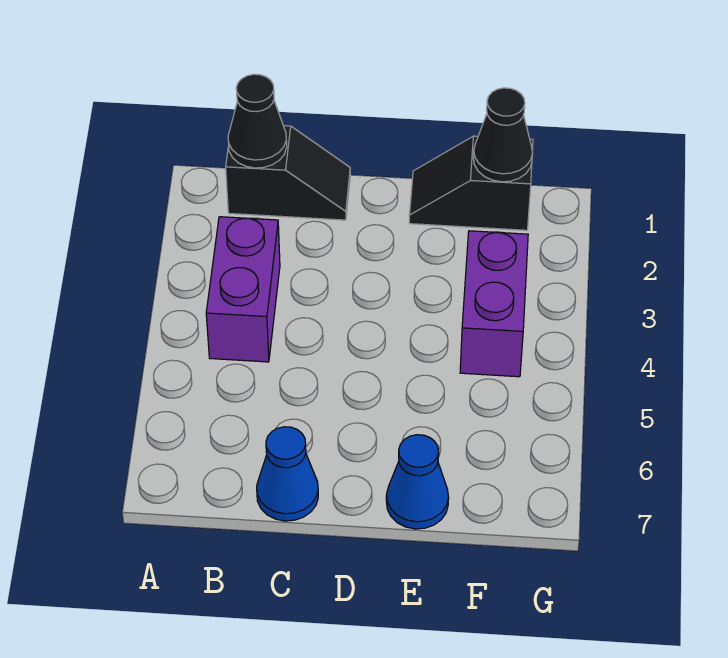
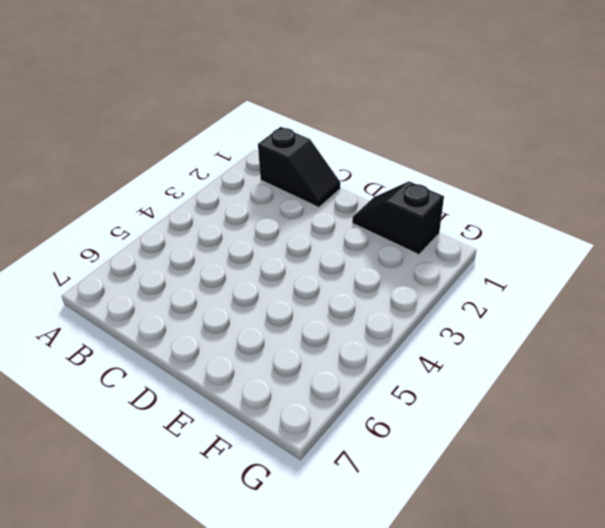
none -> purple 1x2 brick [206,217,280,362]
none -> blue 1x1 cone [257,427,318,521]

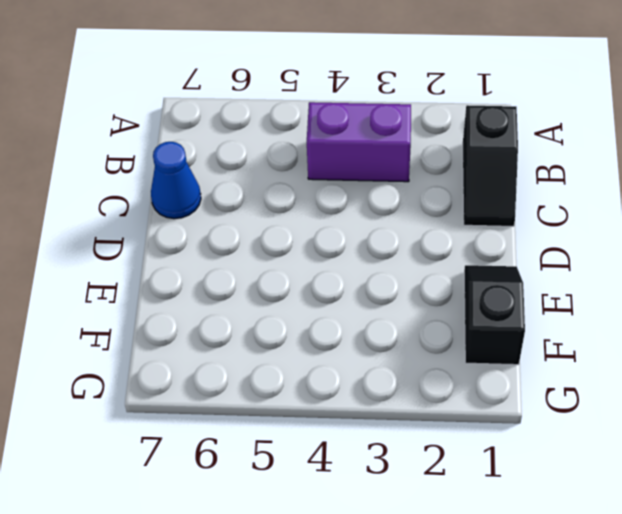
none -> blue 1x1 cone [386,435,449,529]
none -> purple 1x2 brick [460,231,528,377]

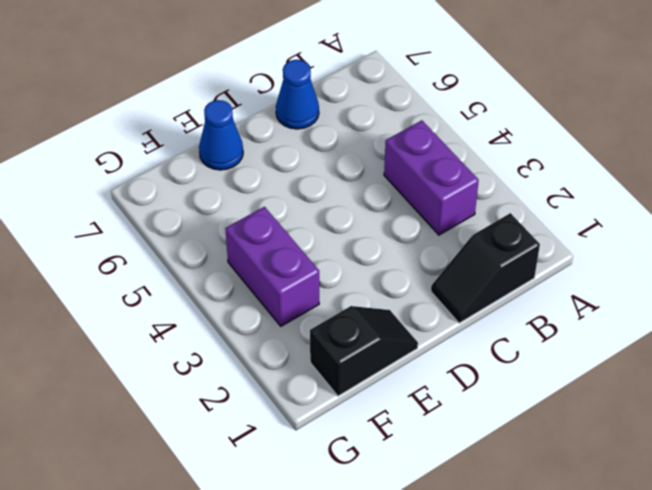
none -> black 1x1 cone [228,74,287,168]
none -> black 1x1 cone [473,88,532,182]

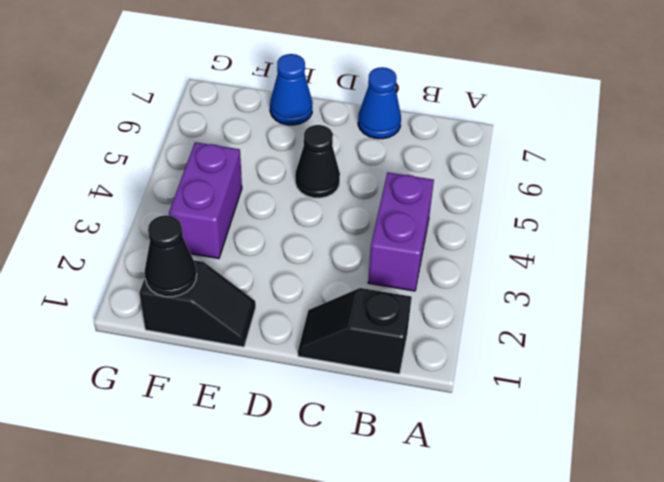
black 1x1 cone [295,125,340,198] -> black 1x1 cone moved to [228,74,287,168]

